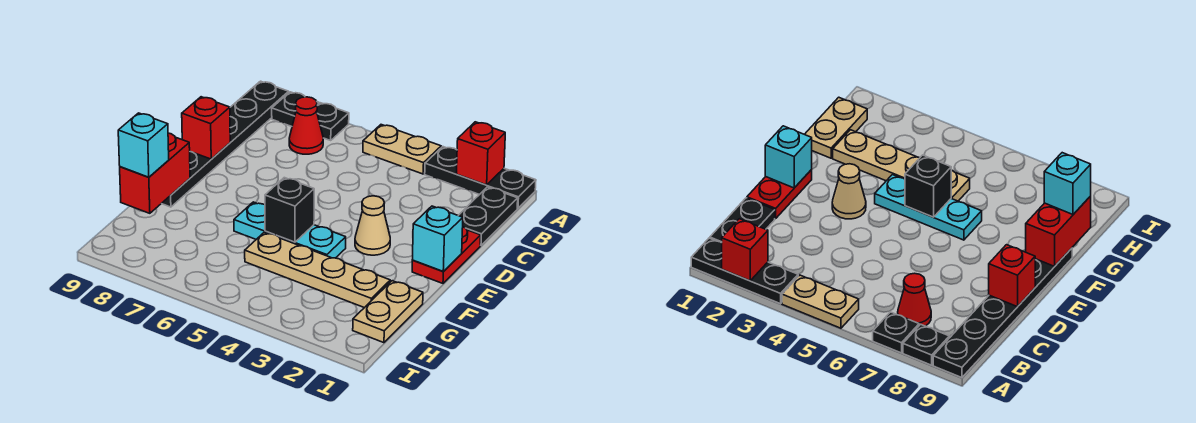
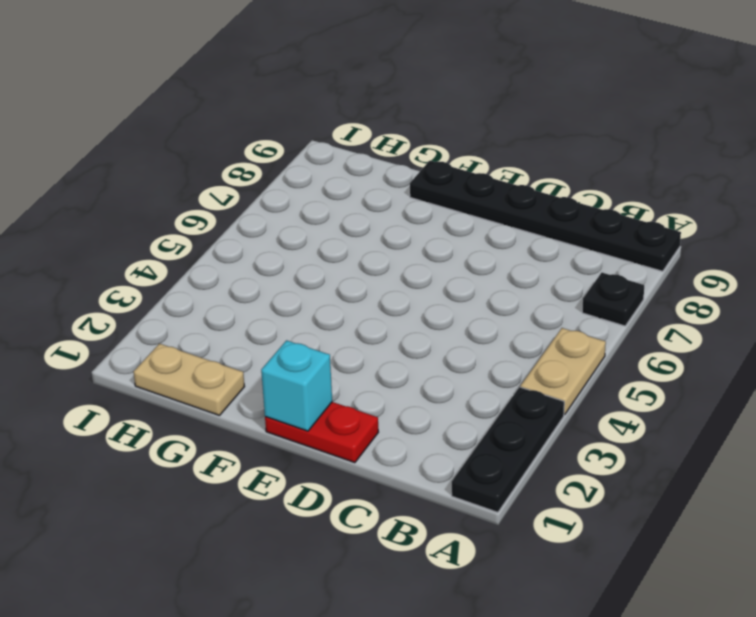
none -> black 1x1 plate [272,92,319,126]
none -> black 1x2 plate [458,187,518,245]
none -> red 1x1 cone [289,97,323,154]

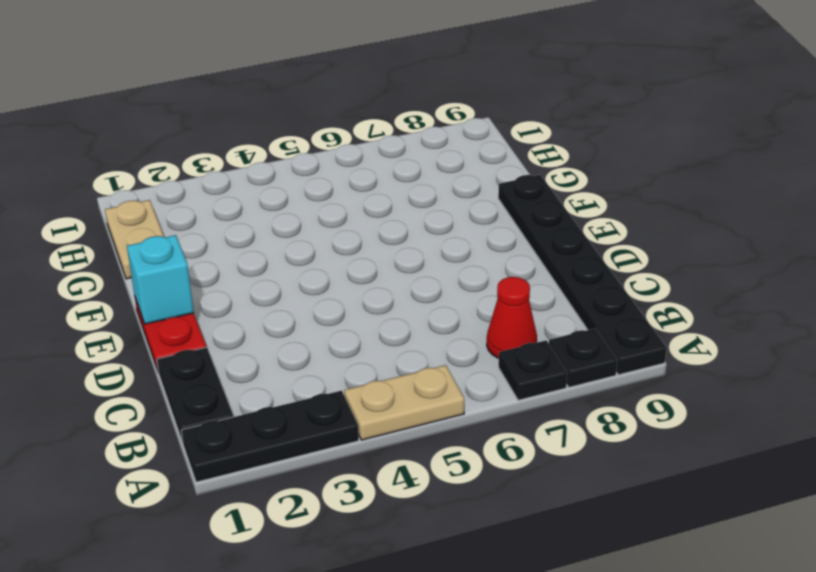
none -> tan 1x1 cone [355,196,390,255]
none -> cyan 1x3 plate [234,202,346,258]
none -> tan 1x4 plate [245,232,390,308]

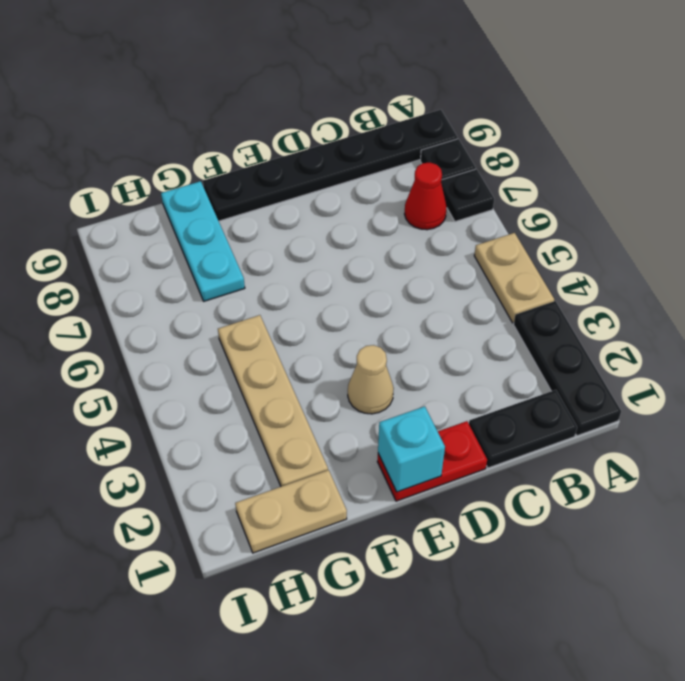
cyan 1x3 plate [161,181,245,301] -> cyan 1x3 plate moved to [234,202,346,258]
none -> red 1x1 brick [457,122,505,185]
none -> red 1x1 brick [182,97,230,159]
none -> black 1x1 brick [265,178,314,242]

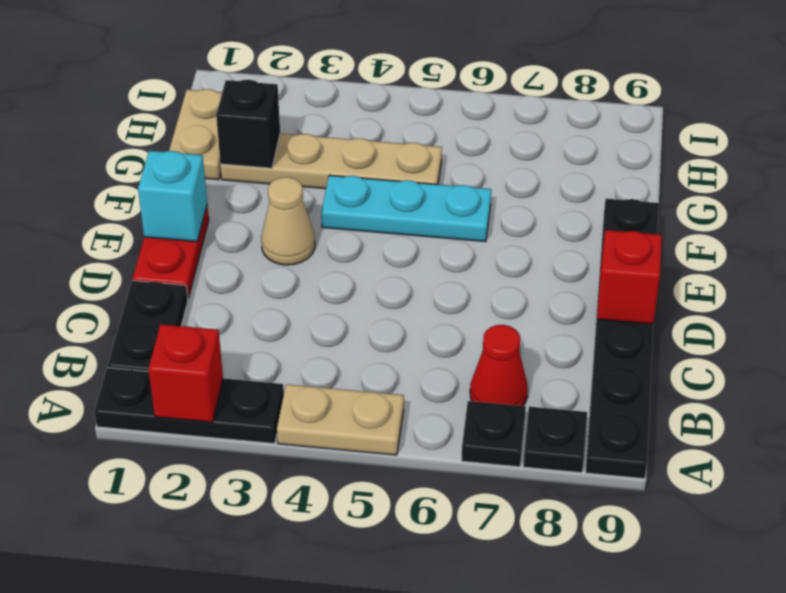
black 1x1 brick [216,80,280,168] -> black 1x1 brick moved to [265,178,314,242]
none -> red 1x2 brick [120,133,190,213]
none -> cyan 1x1 brick [118,113,169,177]

